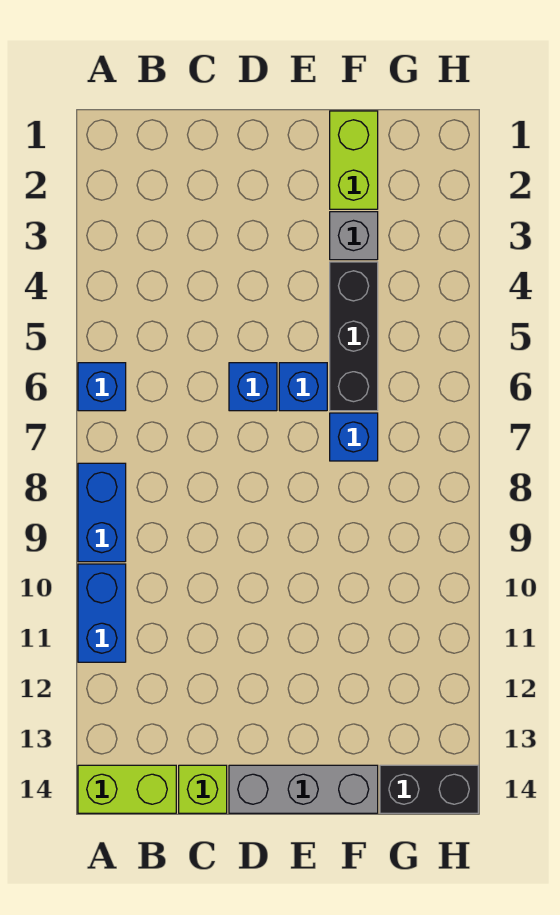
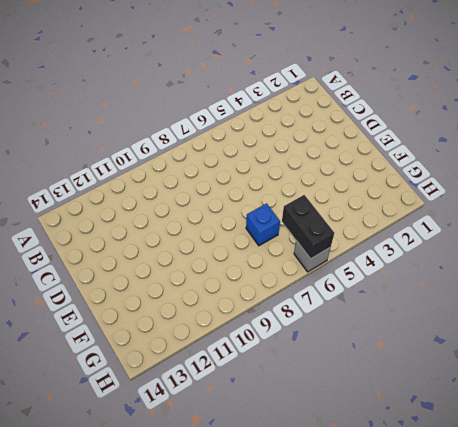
black 1x2 brick [282,195,334,259] -> black 1x2 brick moved to [380,765,478,813]
grey 1x1 brick [294,241,330,272] -> grey 1x1 brick moved to [330,212,378,260]
none -> blue 1x1 brick [78,363,126,411]
none -> blue 1x2 brick [78,463,126,562]
none -> blue 1x2 brick [78,564,126,662]

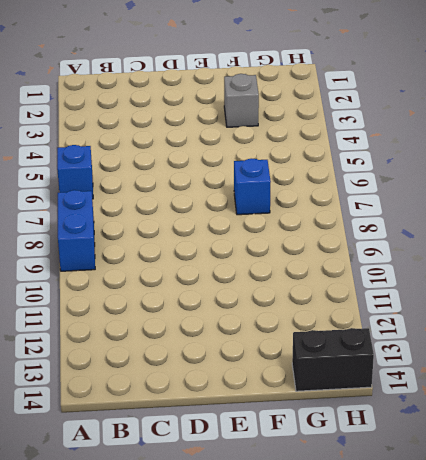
none -> blue 1x2 brick [78,564,126,662]
none -> lime 1x2 brick [78,765,176,813]
none -> lime 1x1 brick [179,765,227,813]

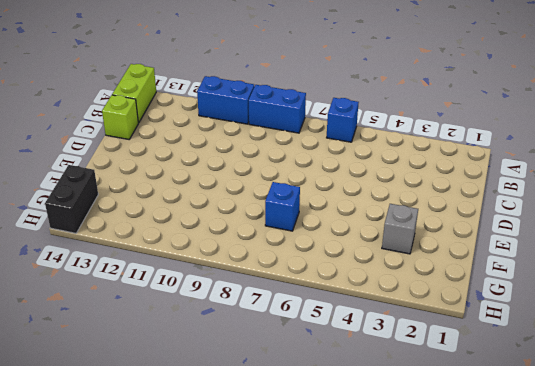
none -> blue 1x1 brick [229,363,277,411]
none -> grey 1x3 brick [229,765,378,813]
none -> blue 1x1 brick [279,363,327,411]

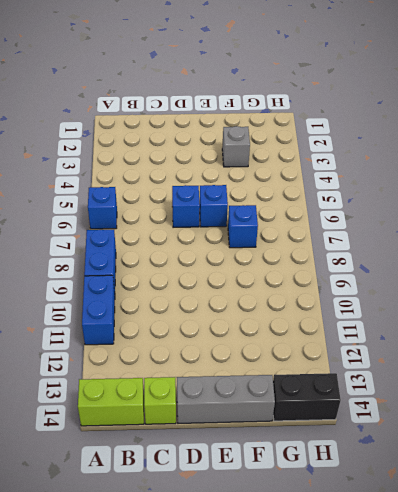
none -> lime 1x2 brick [330,111,378,209]
none -> black 1x3 brick [330,262,378,411]

